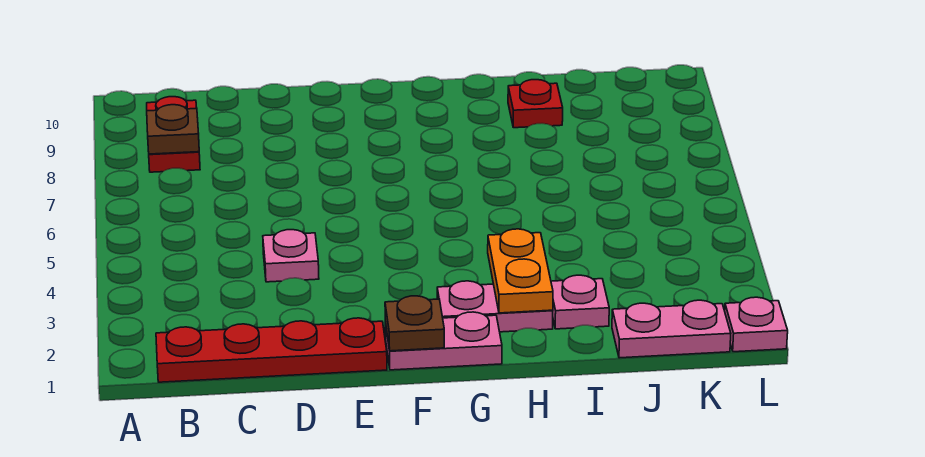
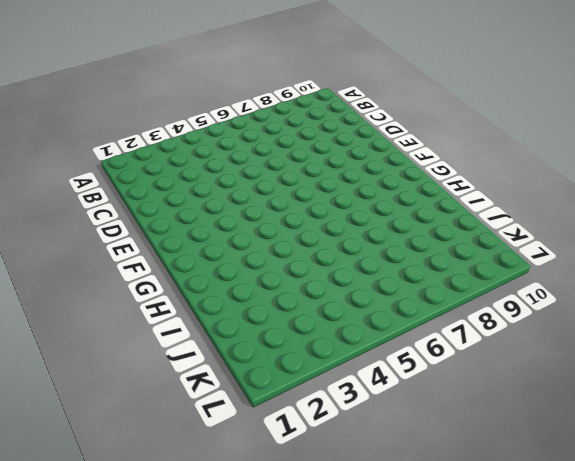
none -> red 1x4 plate [156,318,387,382]
none -> red 1x2 plate [147,97,200,172]
none -> pink 1x1 plate [263,230,319,282]

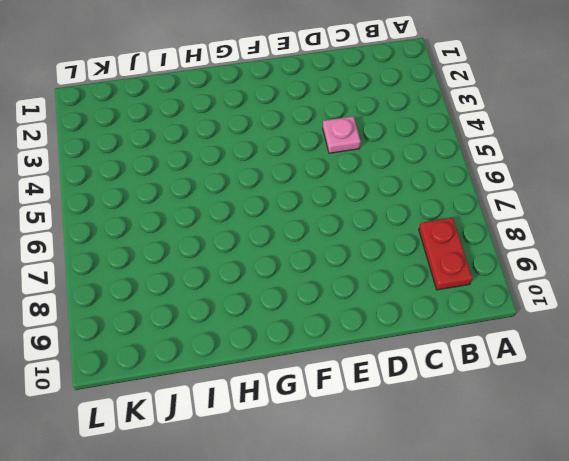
none -> red 1x4 plate [156,318,387,382]
none -> pink 1x2 plate [385,312,502,370]
none -> pink 1x2 plate [437,281,553,332]

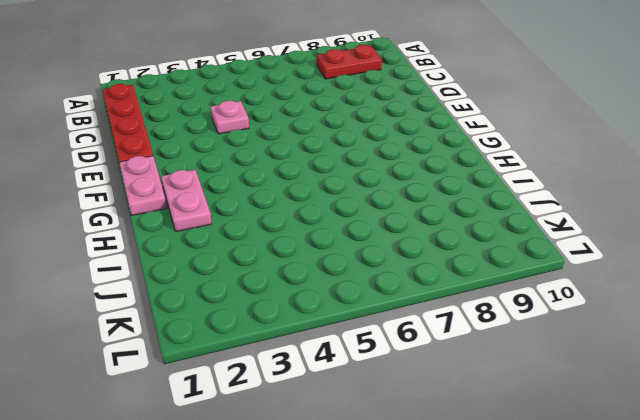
none -> pink 1x1 plate [551,275,609,329]
none -> red 1x1 plate [508,80,563,128]
none -> pink 1x2 plate [612,300,731,358]

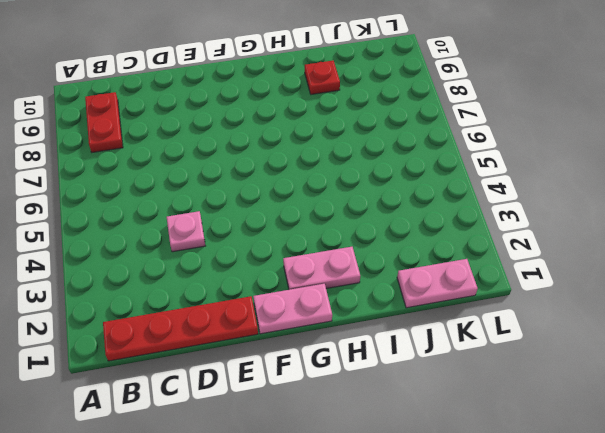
none -> pink 1x1 plate [551,275,609,329]
none -> pink 1x1 plate [725,297,788,352]
none -> brown 1x1 plate [147,105,199,154]

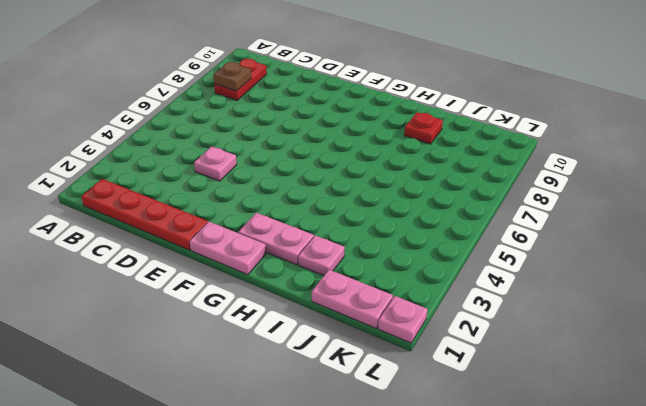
none -> brown 1x1 plate [385,296,444,351]
none -> orange 1x2 plate [488,229,553,313]

